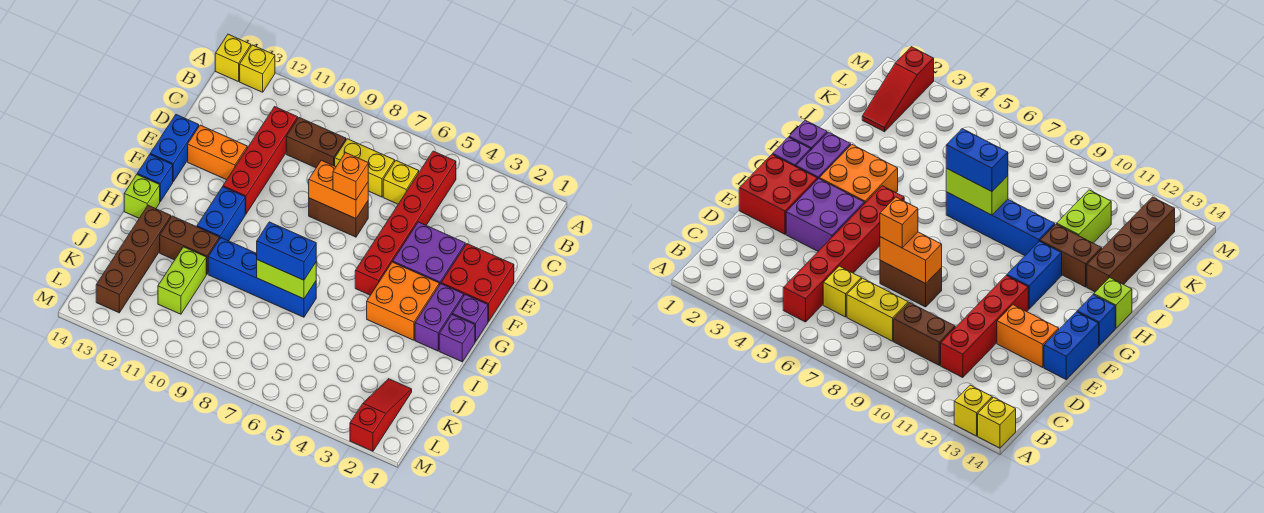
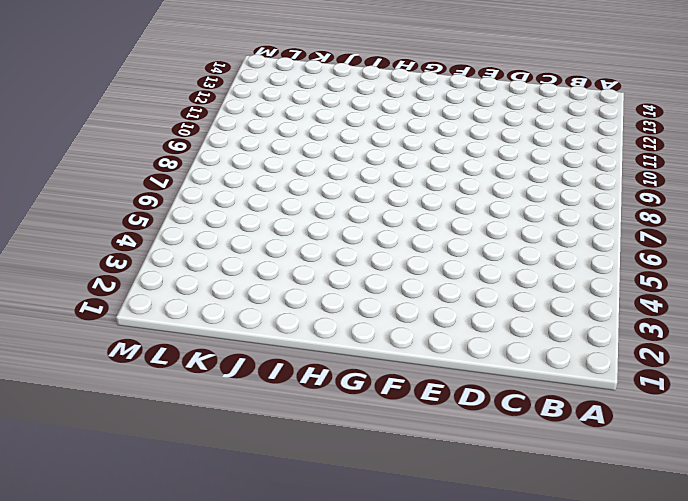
none -> yellow 1x1 brick [240,45,275,92]
none -> yellow 1x1 brick [215,34,251,82]
none -> red 1x6 brick [355,151,456,295]

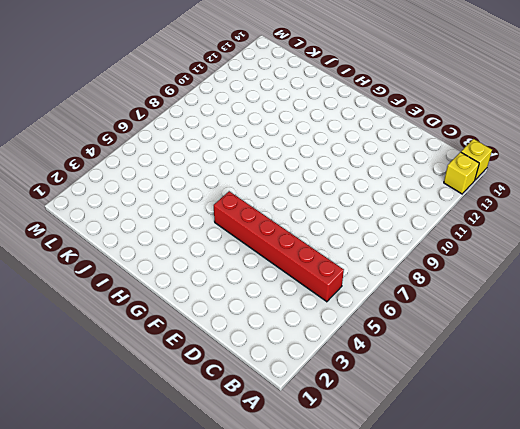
none -> yellow 1x1 brick [383,161,419,204]
none -> yellow 1x2 brick [335,139,395,197]
none -> brown 1x2 brick [286,118,346,168]

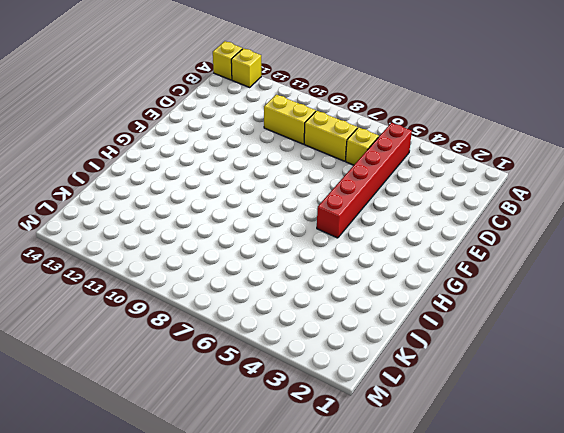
yellow 1x2 brick [264,95,316,144] -> brown 1x2 brick [286,118,346,168]
none -> red 1x4 brick [223,107,298,214]
none -> red 2x2 brick [441,244,514,322]
none -> purple 2x2 brick [393,222,465,285]

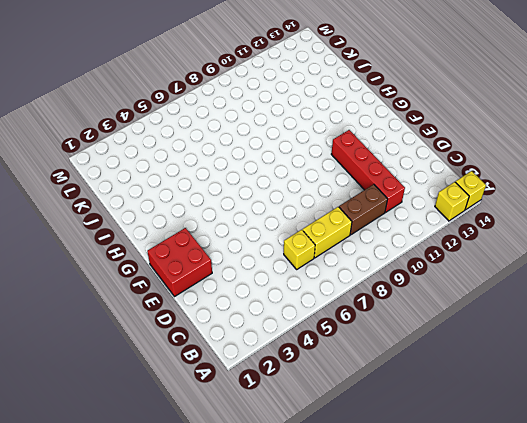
none -> red 1x6 brick [355,151,456,295]
none -> purple 2x2 brick [393,222,465,285]
none -> brown 1x2 brick [309,198,368,237]

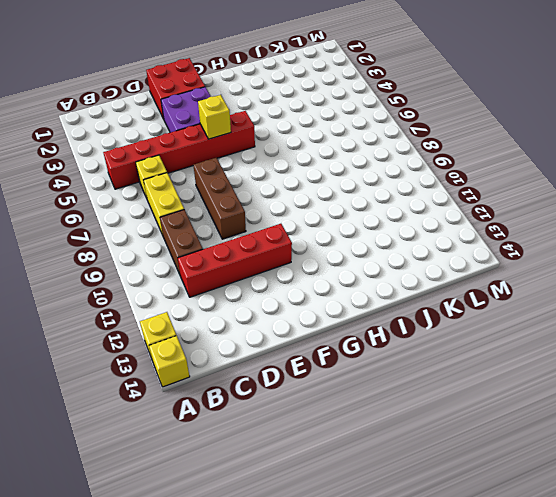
brown 1x3 brick [193,158,246,239] -> brown 1x2 brick [309,198,368,237]
yellow 1x1 brick [198,95,231,139] -> none
none -> orange 1x2 brick [188,125,247,180]
none -> blue 1x2 brick [150,115,199,182]
none -> purple 1x1 brick [452,295,488,342]

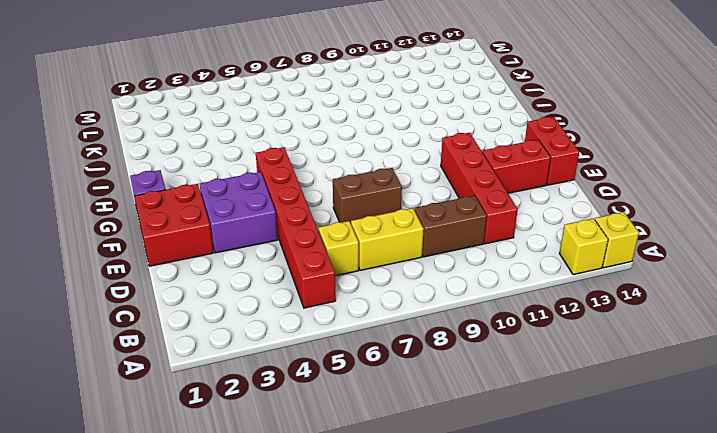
red 1x2 brick [482,140,551,193] -> orange 1x2 brick [188,125,247,180]
red 1x2 brick [525,117,579,185] -> blue 1x2 brick [150,115,199,182]
none -> purple 1x2 brick [415,284,464,351]
none -> orange 2x2 brick [367,262,439,340]
none -> blue 1x2 brick [197,187,245,241]

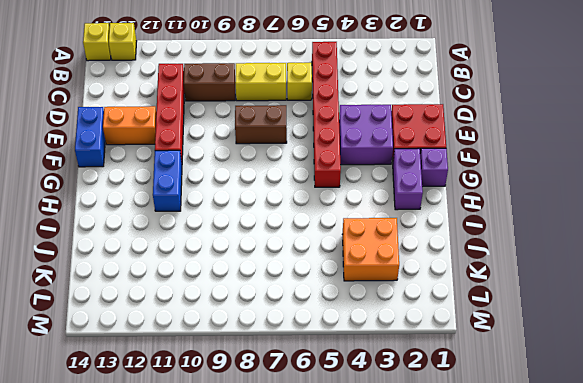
orange 2x2 brick [342,218,399,281] -> orange 2x2 brick moved to [367,262,439,340]
none -> blue 1x1 brick [137,155,173,202]
none -> purple 1x1 brick [439,315,475,362]
none -> lime 1x1 brick [124,175,160,218]

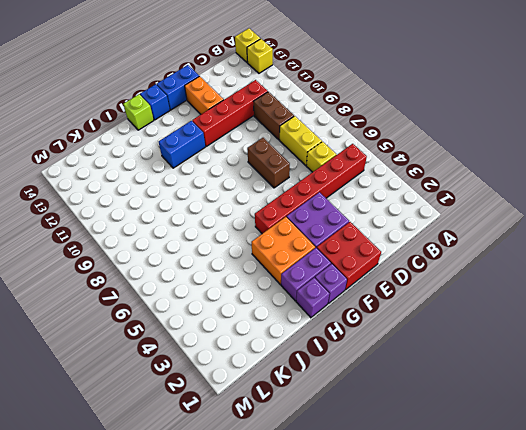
none -> blue 1x4 brick [208,238,316,317]
none -> brown 1x2 brick [160,216,219,274]
none -> brown 1x4 brick [96,205,171,313]

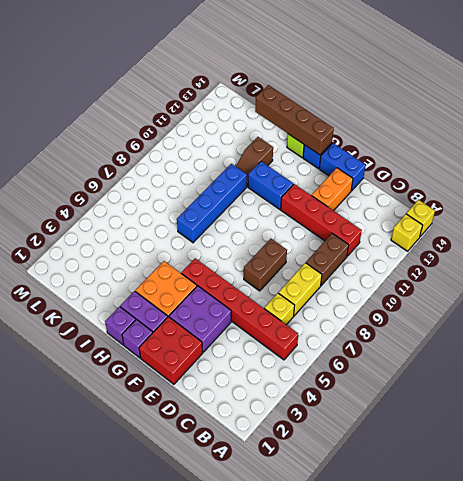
brown 1x4 brick [255,85,334,155] -> brown 1x4 brick moved to [96,205,171,313]
brown 1x2 slope [236,137,273,187] -> brown 1x2 brick [160,216,219,274]
none -> lime 1x2 brick [158,247,206,314]
none -> red 1x3 slope [350,379,412,451]
none -> orange 1x2 brick [309,160,368,219]

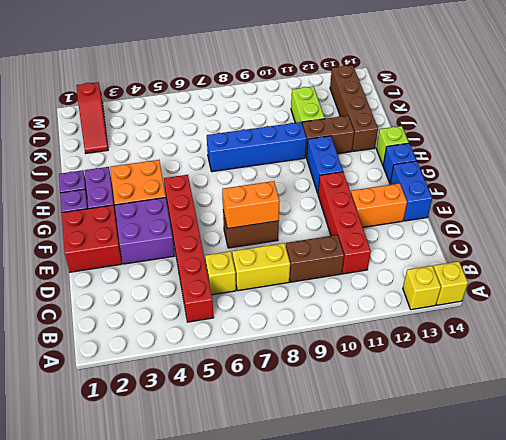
none -> lime 1x2 brick [257,260,316,299]
none -> orange 1x1 brick [333,153,368,200]
none -> blue 1x2 brick [257,222,316,280]

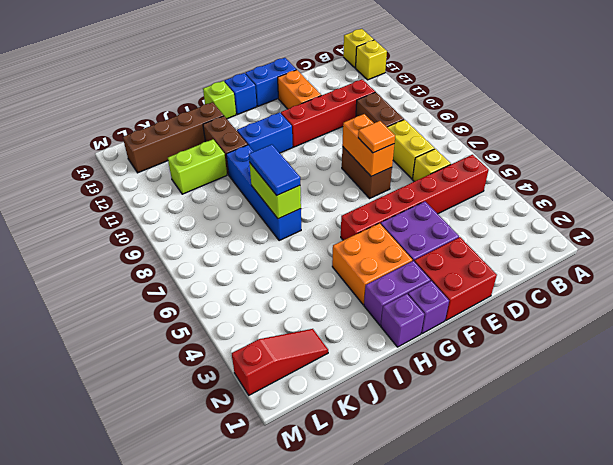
orange 1x1 tile [358,121,395,153] -> orange 1x1 brick [333,153,368,200]
blue 1x2 tile [249,144,300,195] -> blue 1x2 brick [257,222,316,280]

